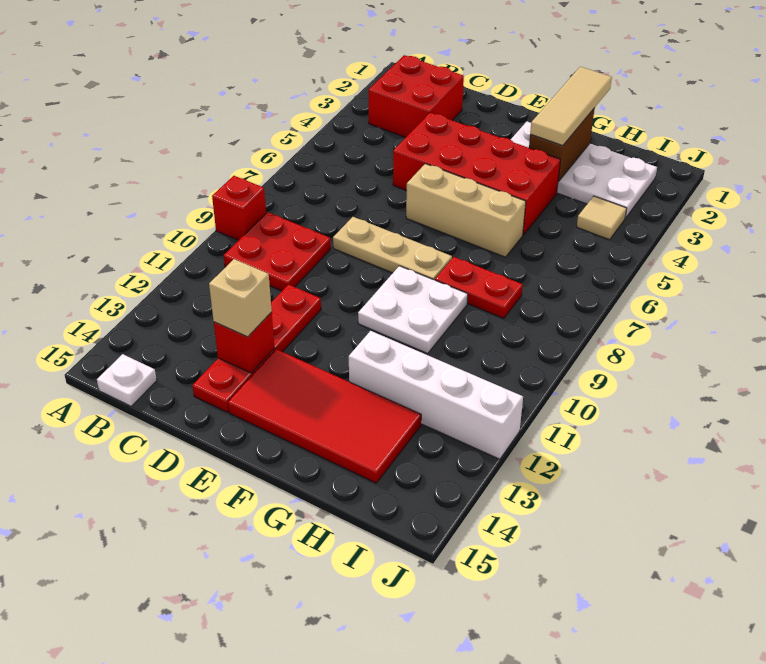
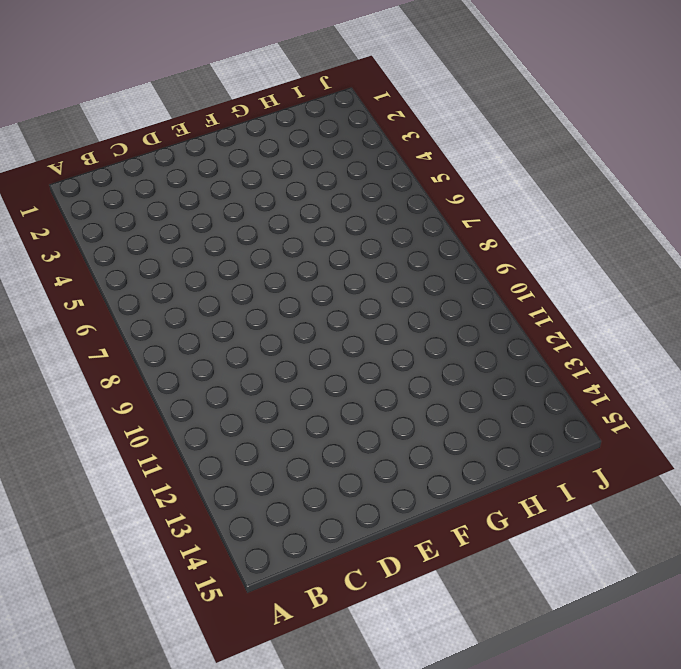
none -> red 1x1 brick [212,176,266,240]
none -> red 2x2 brick [369,55,464,137]
none -> red 2x2 plate [224,212,331,291]

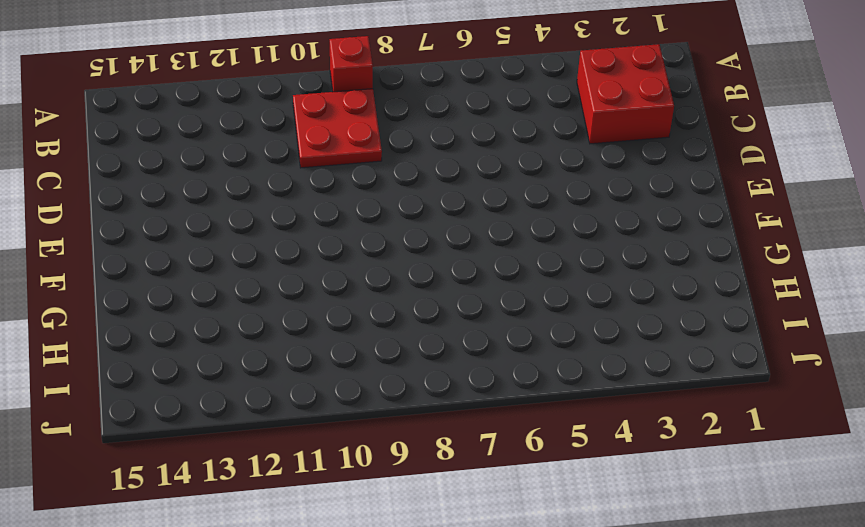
none -> white 1x1 plate [97,354,157,406]
none -> red 2x4 brick [393,113,560,235]
none -> tan 1x3 plate [333,217,452,280]

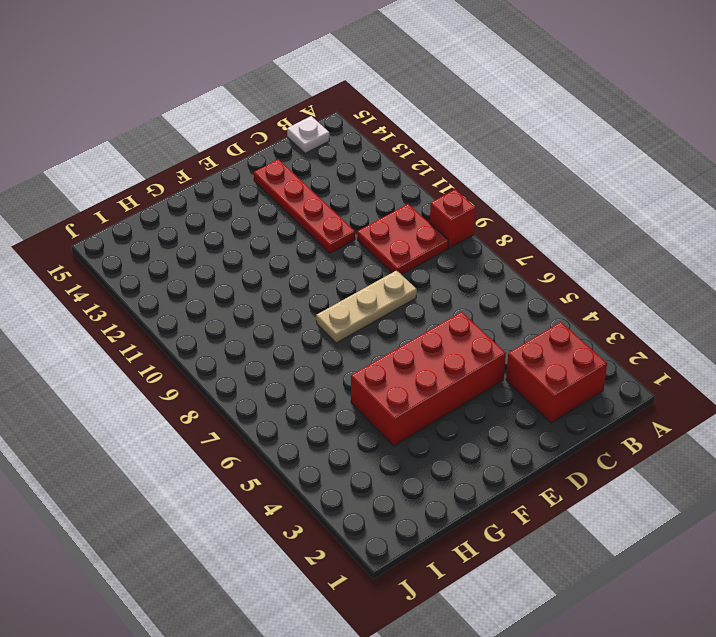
none -> tan 1x3 brick [406,164,526,257]
none -> red 2x4 tile [228,349,421,483]
none -> white 2x4 plate [511,122,657,218]

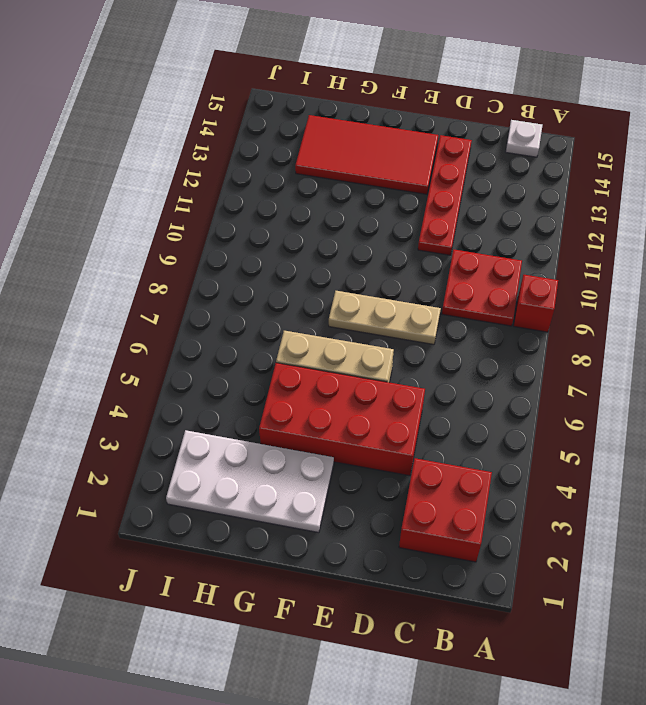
none -> white 2x2 plate [358,266,468,353]
none -> red 1x2 plate [435,257,523,318]
none -> white 1x4 brick [349,331,523,459]

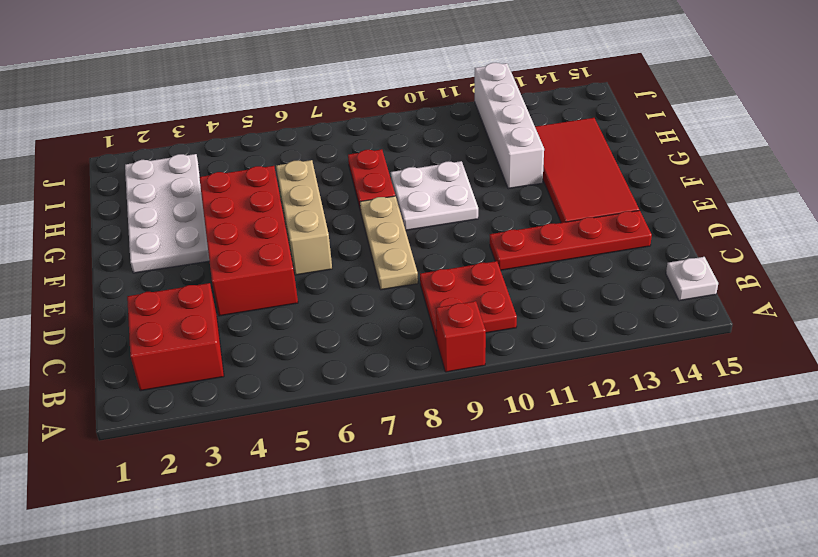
none -> tan 1x1 tile [577,196,627,240]
none -> red 1x1 brick [214,312,274,373]
none -> brown 1x2 brick [529,108,595,181]

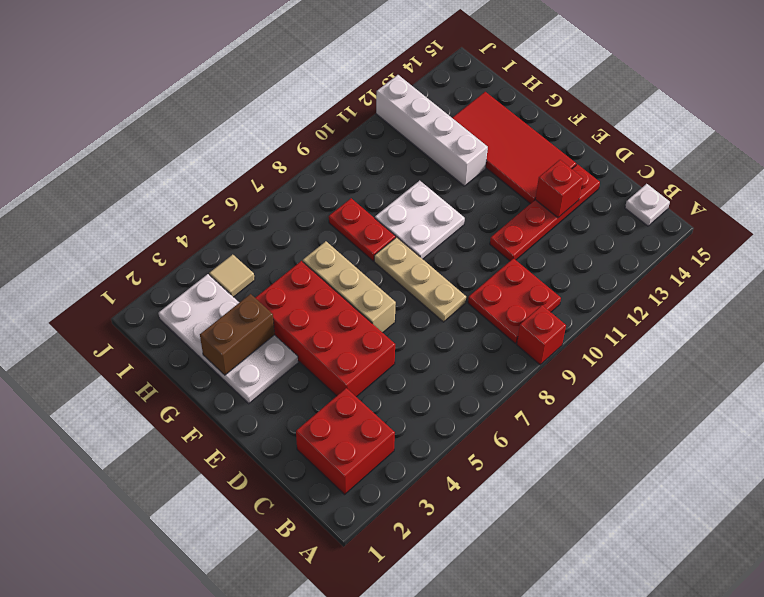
none -> tan 1x1 brick [209,259,272,337]
none -> tan 1x3 tile [530,67,612,146]

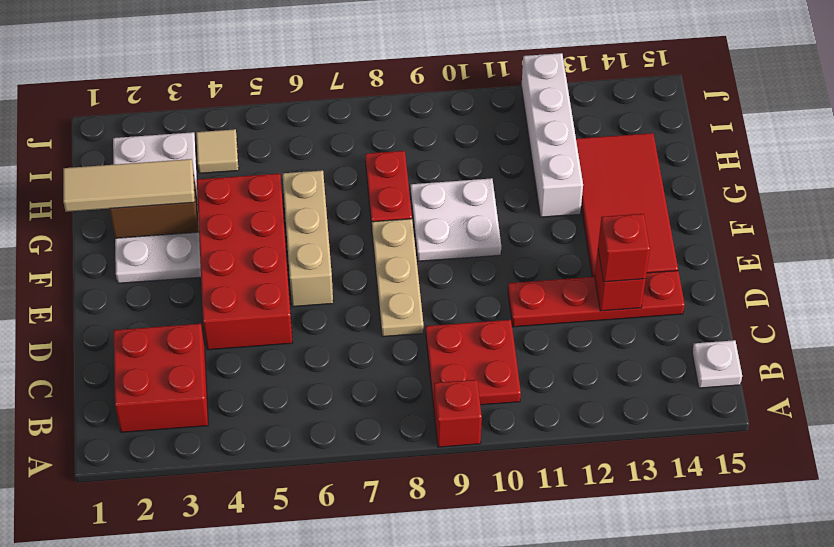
red 1x1 brick [598,214,650,282] -> tan 1x1 brick [209,259,272,337]

